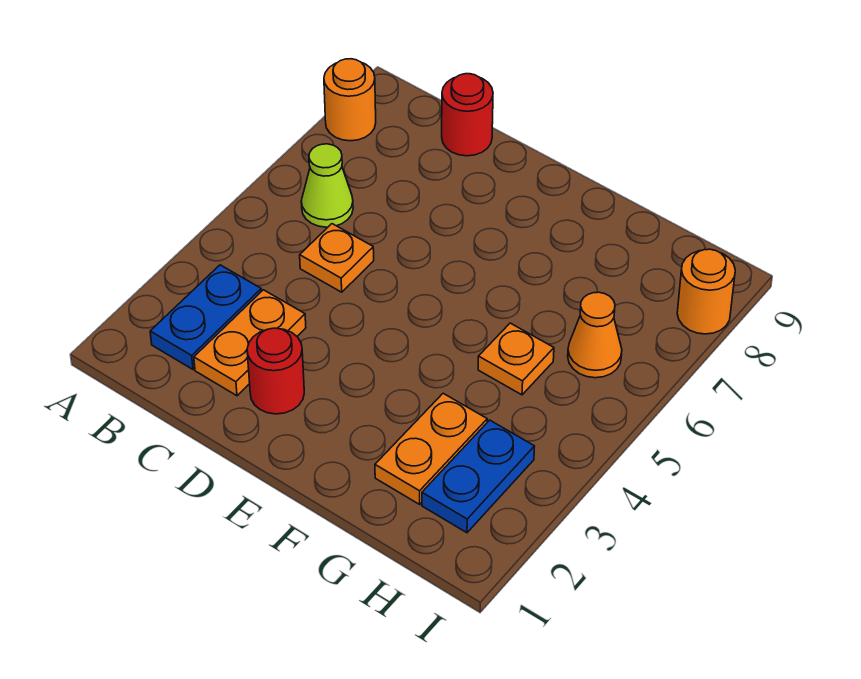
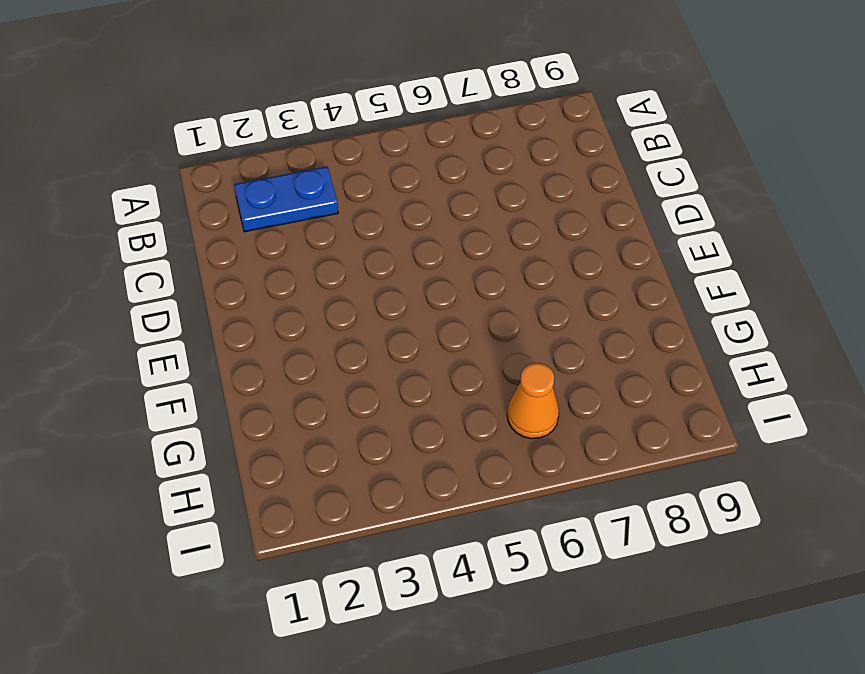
none -> orange 1x1 round brick [324,59,376,141]
none -> lime 1x1 cone [301,144,353,227]
none -> orange 1x2 plate [194,290,306,396]

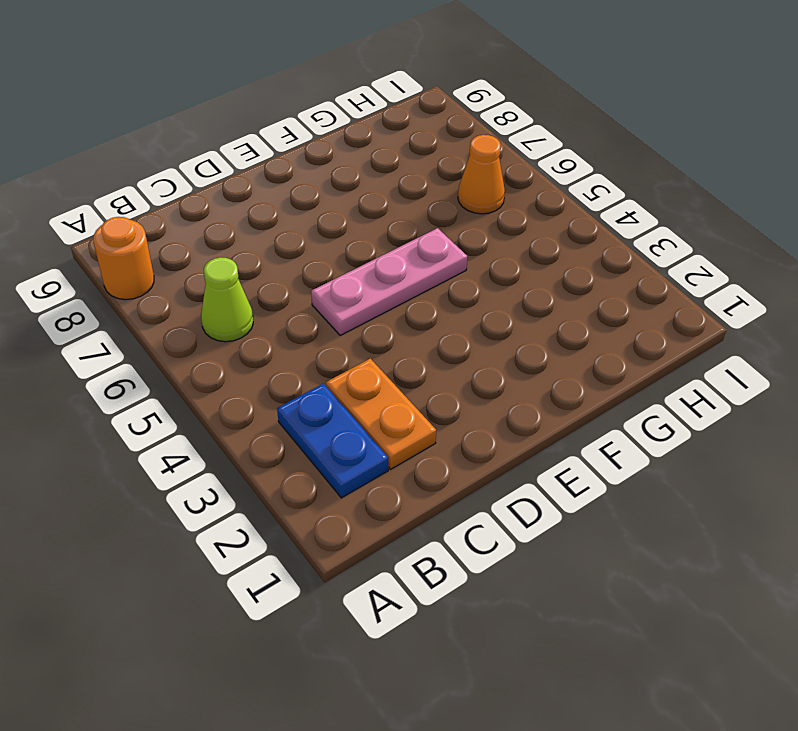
pink 1x3 plate [311,228,467,335] -> none
none -> orange 1x1 plate [300,224,374,292]
none -> red 1x1 round brick [442,74,493,156]
none -> red 1x1 round brick [247,328,304,414]

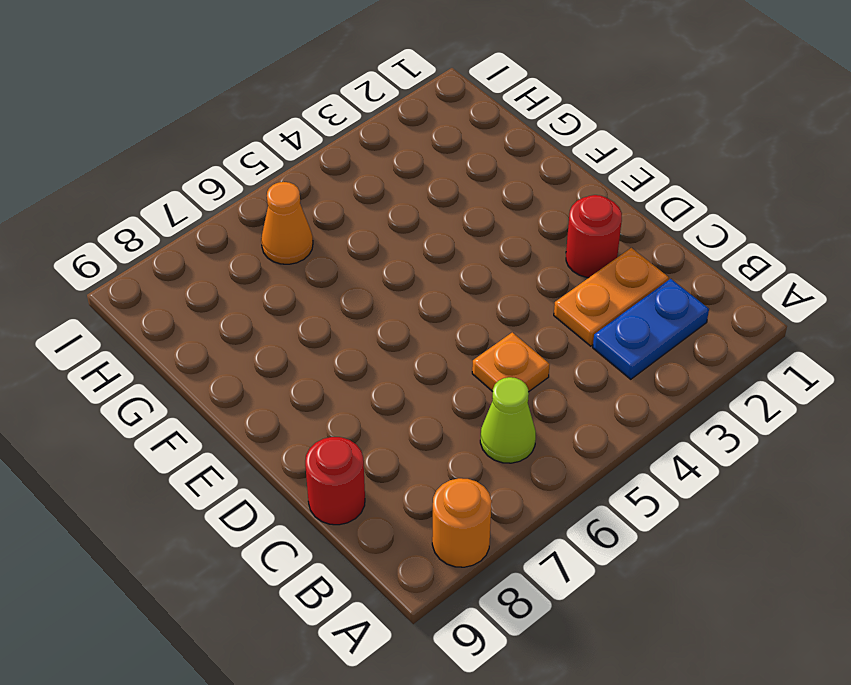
none -> orange 1x2 plate [375,393,487,504]
none -> orange 1x1 plate [478,323,554,395]
none -> blue 1x2 plate [422,420,535,533]

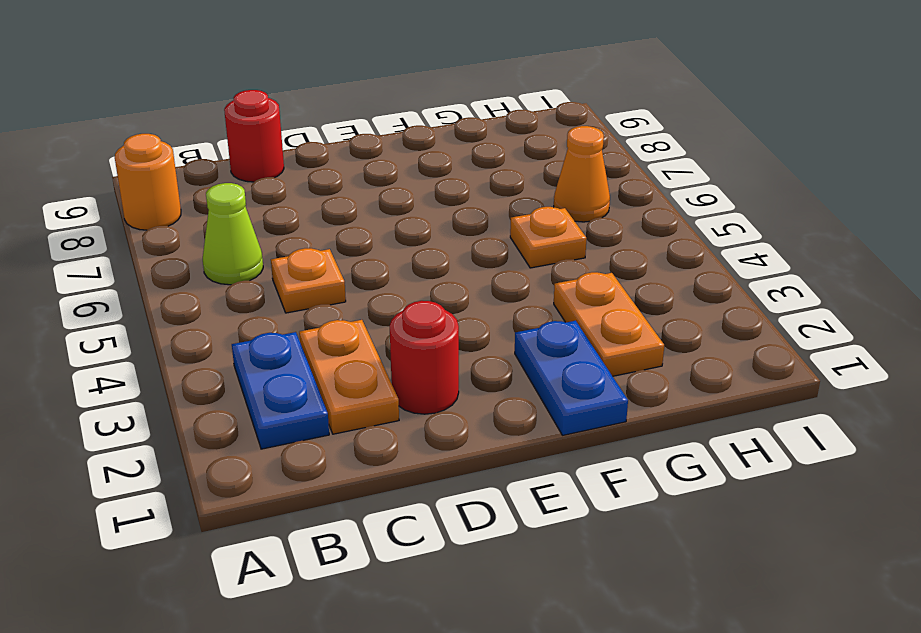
blue 1x2 plate [515,321,628,435] -> blue 1x2 plate moved to [422,420,535,533]
none -> orange 1x1 round brick [677,249,735,334]

